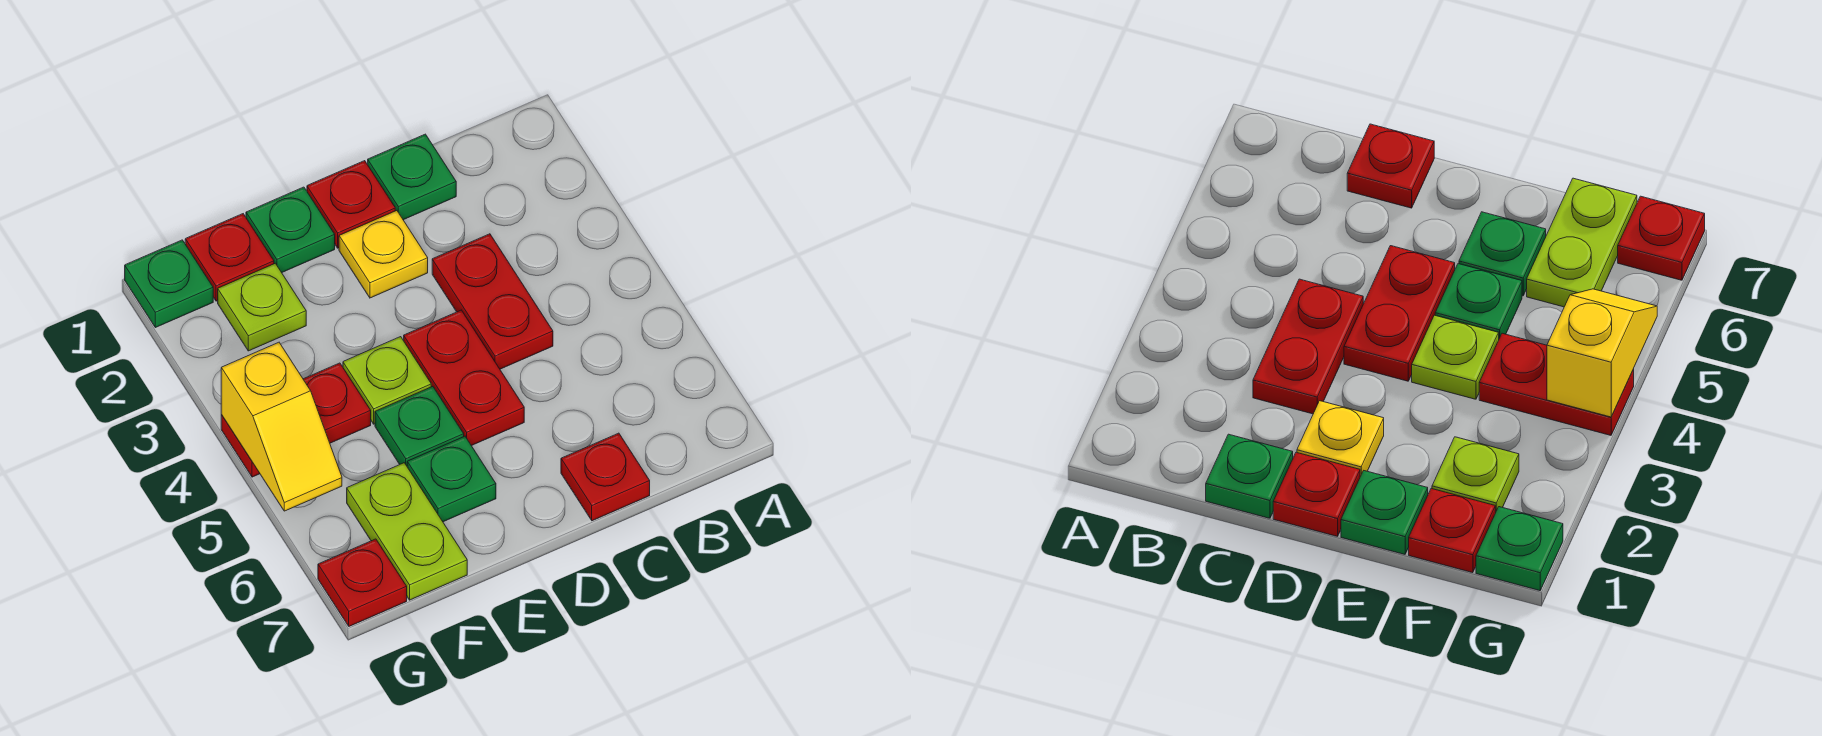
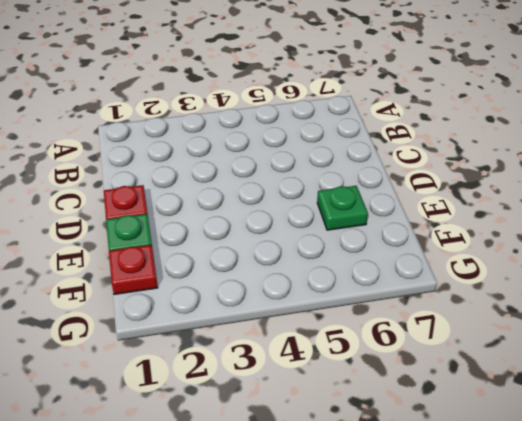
none -> green 1x1 plate [368,134,456,220]
none -> red 1x2 plate [432,234,553,369]
none -> red 1x1 plate [561,433,650,521]

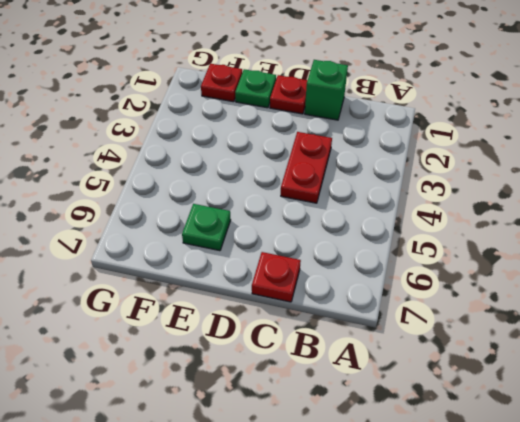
green 1x1 brick [305,60,348,120] -> green 1x1 plate [368,134,456,220]
none -> yellow 1x1 plate [339,211,428,298]
none -> red 1x2 plate [404,310,524,446]
none -> lime 1x1 plate [343,337,431,424]

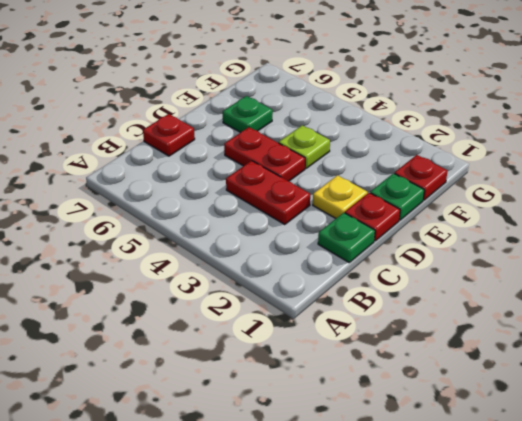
none -> green 1x1 plate [375,387,464,466]
none -> lime 1x1 plate [218,263,306,351]
none -> red 1x2 plate [221,363,371,477]

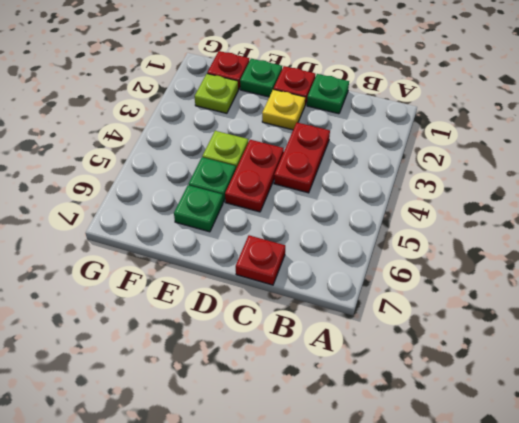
none -> red 1x2 plate [221,363,371,477]
none -> lime 1x2 plate [347,463,467,600]
none -> green 1x1 plate [125,240,213,328]

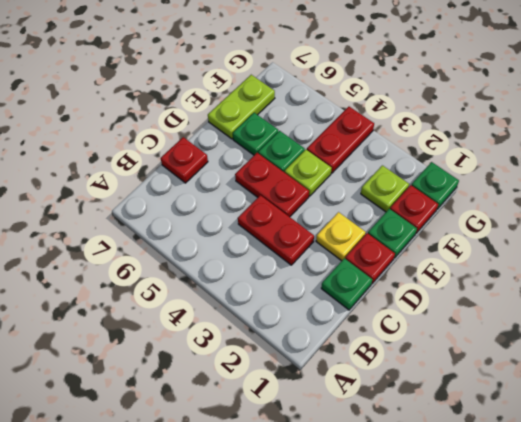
lime 1x2 plate [208,75,275,139] -> lime 1x2 plate turned to [347,463,467,600]
none -> red 1x1 plate [318,539,407,626]
none -> yellow 1x2 slope [221,342,342,511]

